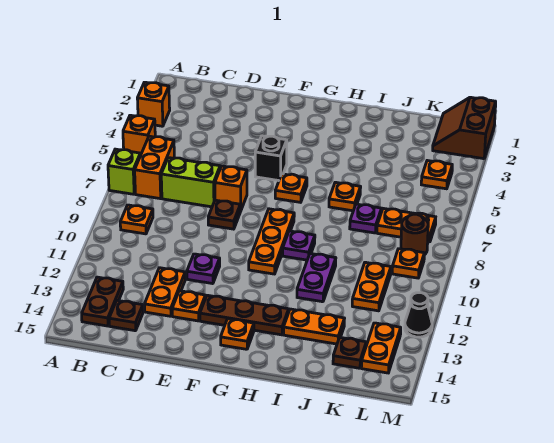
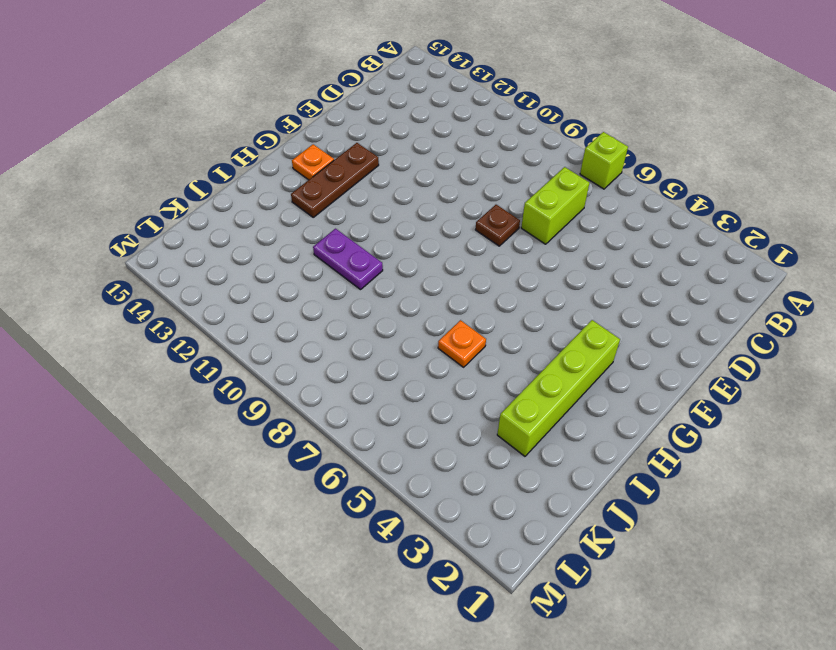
lime 1x4 brick [497,320,620,456] -> none
none -> orange 1x1 brick [137,82,170,126]
none -> orange 1x1 brick [123,115,155,156]
none -> orange 1x2 brick [135,136,174,199]
none -> orange 1x1 plate [120,205,153,234]

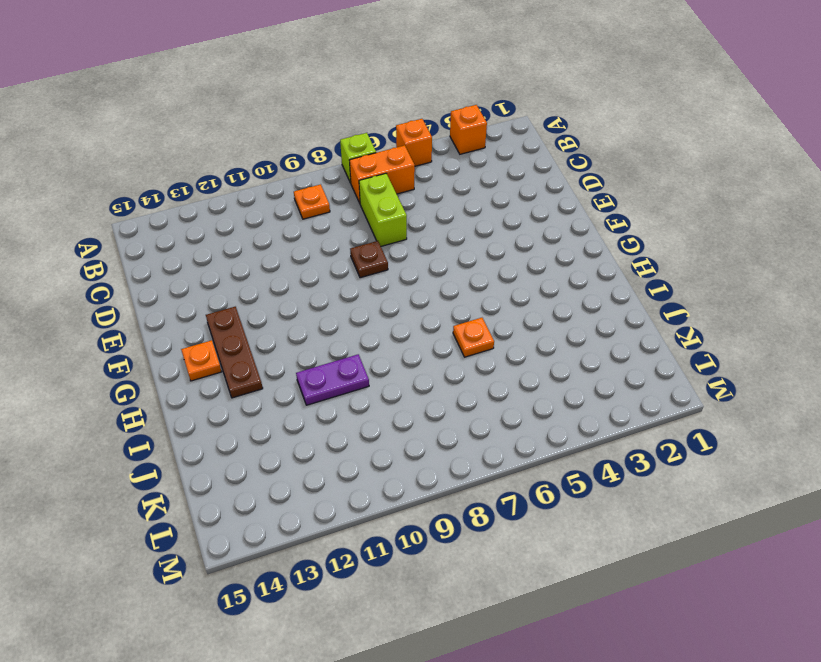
none -> brown 1x2 plate [82,277,123,326]
none -> brown 1x1 plate [109,300,143,331]
none -> orange 1x2 plate [145,268,185,316]
none -> orange 1x1 brick [215,166,247,211]

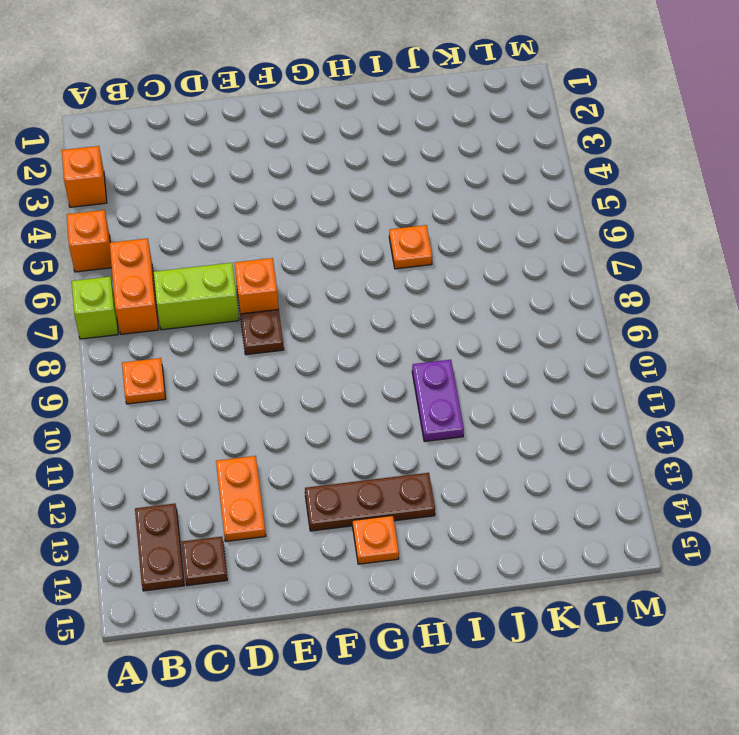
none -> purple 1x1 plate [187,254,220,284]
none -> orange 1x1 plate [172,291,205,321]
none -> black 1x1 brick [255,136,287,181]
none -> orange 1x1 plate [275,174,307,202]

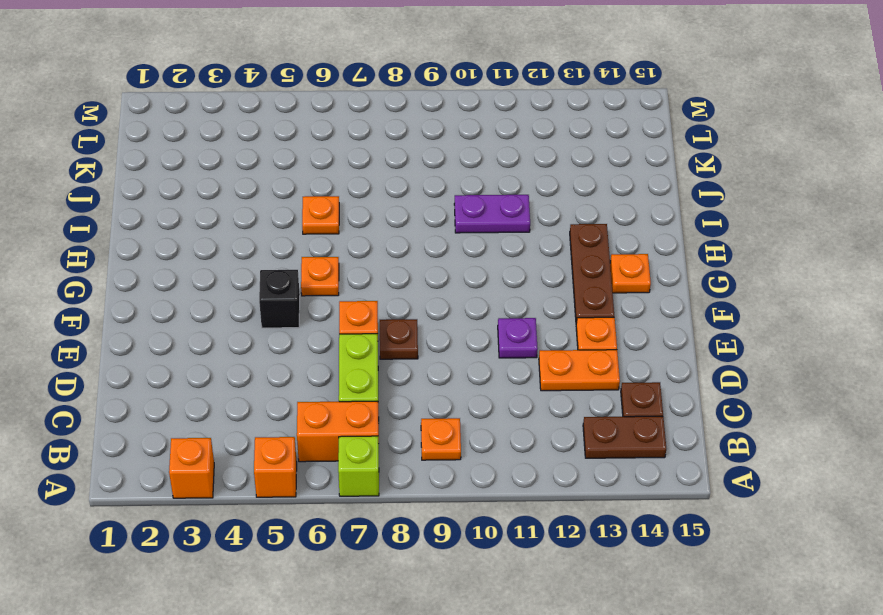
none -> orange 1x3 plate [249,209,294,274]
none -> purple 1x1 plate [283,231,315,260]
none -> orange 1x2 plate [284,309,345,344]
none -> purple 1x1 plate [350,204,382,233]

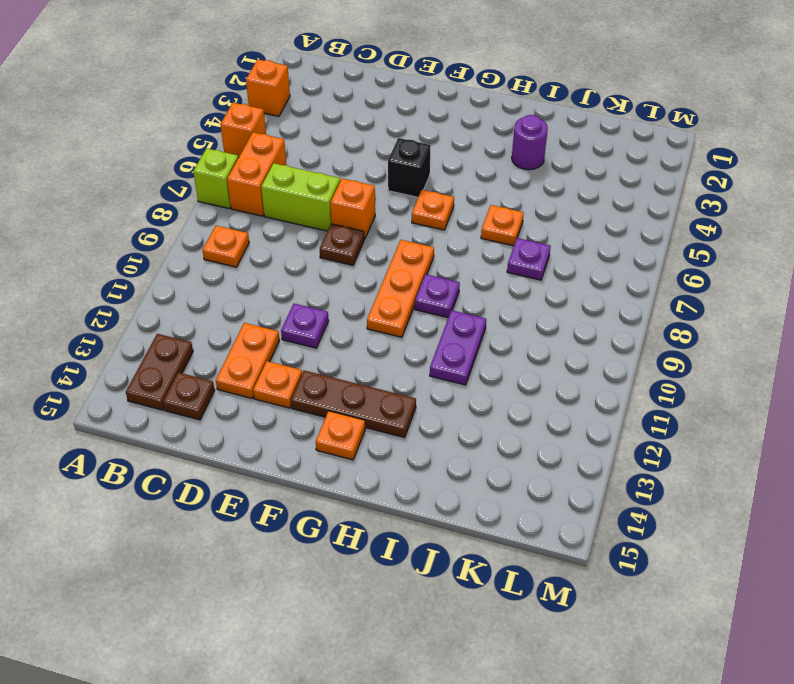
purple 1x1 round brick [512,115,548,170] -> none
none -> orange 1x2 plate [284,309,345,344]
none -> orange 1x2 plate [377,208,436,242]
none -> orange 1x2 plate [352,262,391,311]
none -> brown 1x1 plate [333,337,366,368]

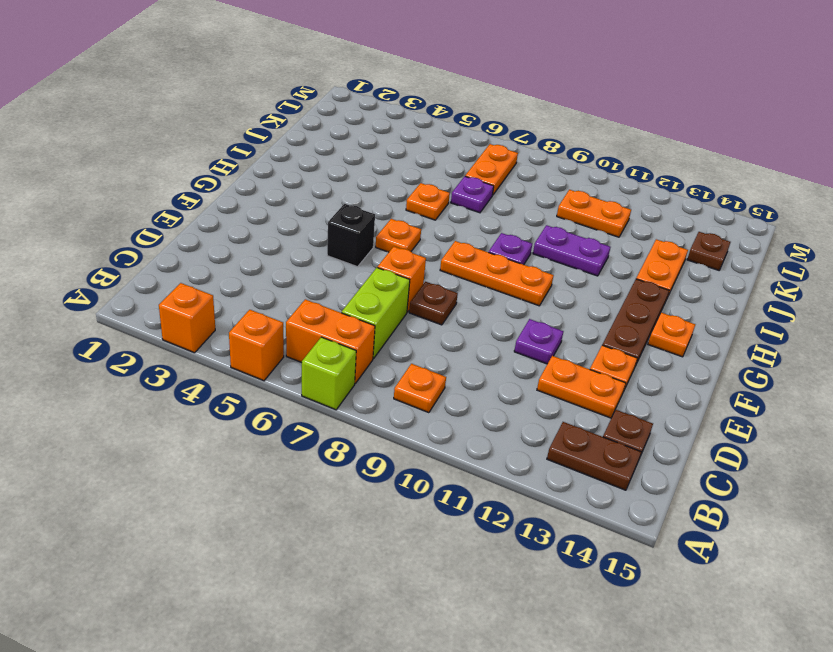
none -> brown 2x2 slope [433,97,496,159]
none -> orange 1x1 plate [421,161,452,189]
none -> brown 1x1 round brick [401,214,428,255]
none -> orange 1x1 plate [392,249,424,278]

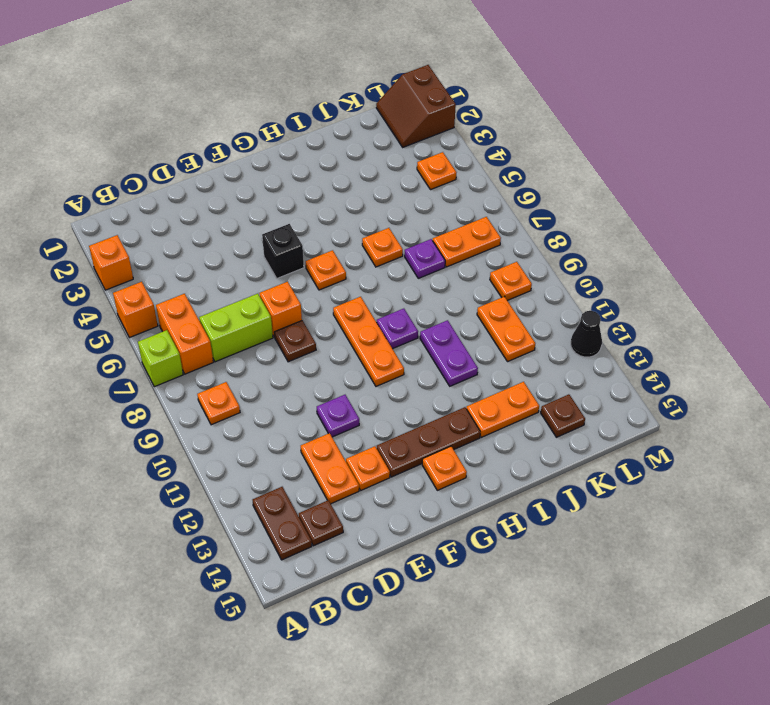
none -> brown 1x1 round brick [401,214,428,255]
none -> orange 1x2 plate [361,323,401,373]

